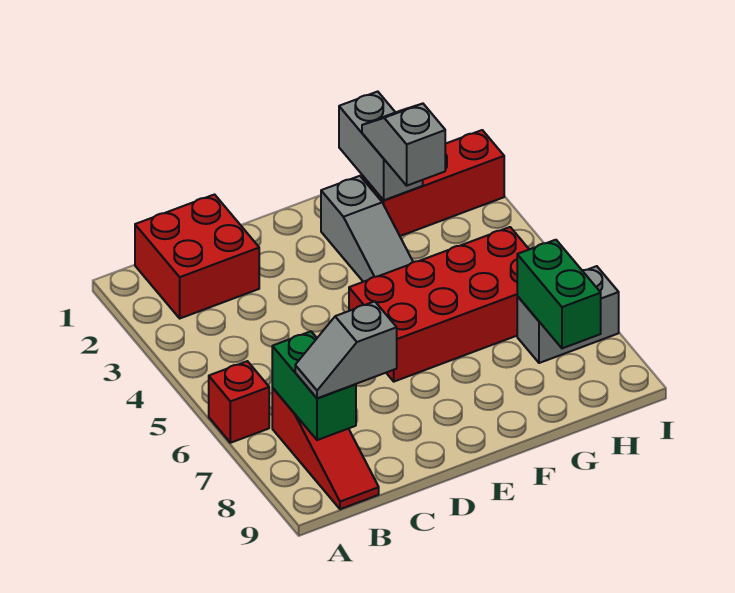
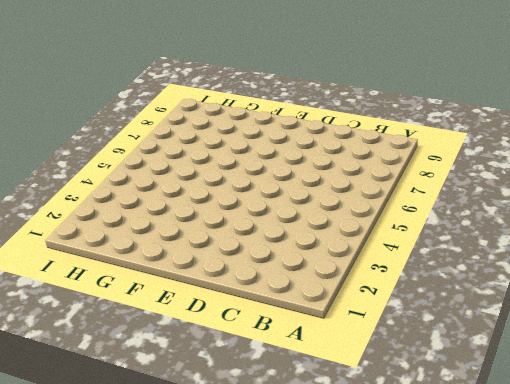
none -> red 1x1 brick [209,361,269,443]
none -> red 2x2 brick [135,195,259,318]
none -> red 1x3 slope [272,388,379,509]

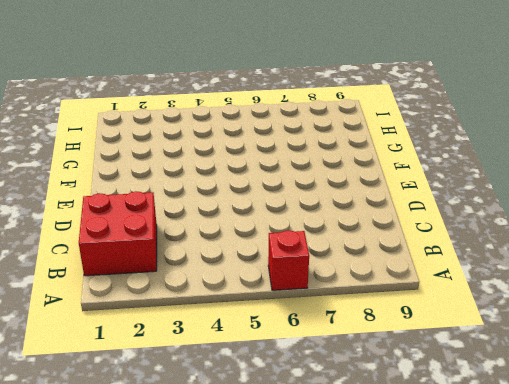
none -> red 1x3 slope [272,388,379,509]
none -> red 2x4 brick [349,227,529,382]
none -> grey 1x3 slope [321,176,413,282]

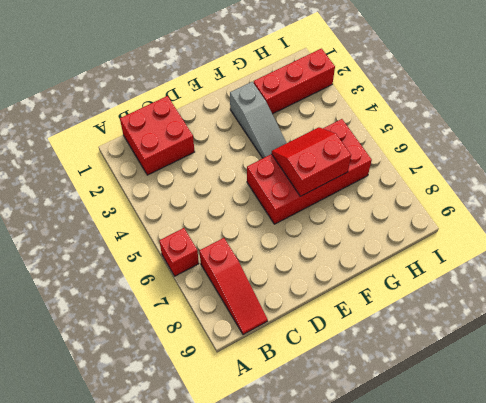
red 2x2 slope [272,127,351,196] -> none
none -> grey 1x2 brick [517,266,619,363]
none -> green 1x2 brick [272,331,356,440]
none -> grey 1x2 brick [339,92,423,200]

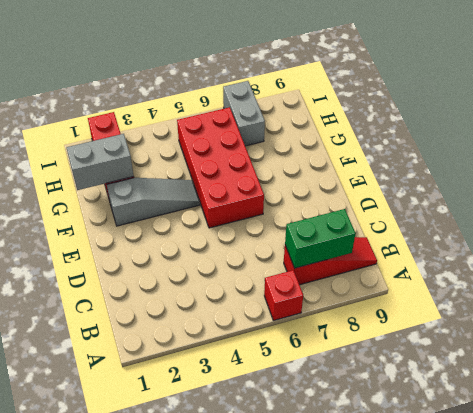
none -> red 2x2 brick [135,195,259,318]
none -> green 1x2 brick [517,240,601,348]
none -> grey 1x2 slope [295,301,397,398]

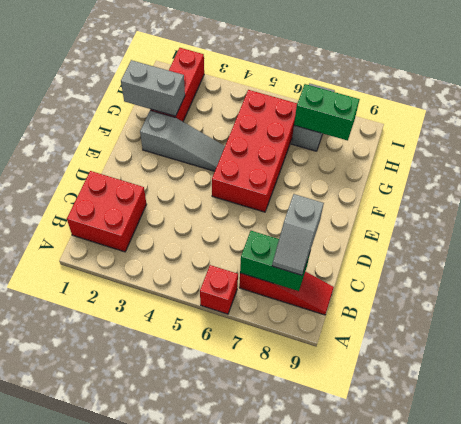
none -> grey 1x2 slope [362,104,445,186]

